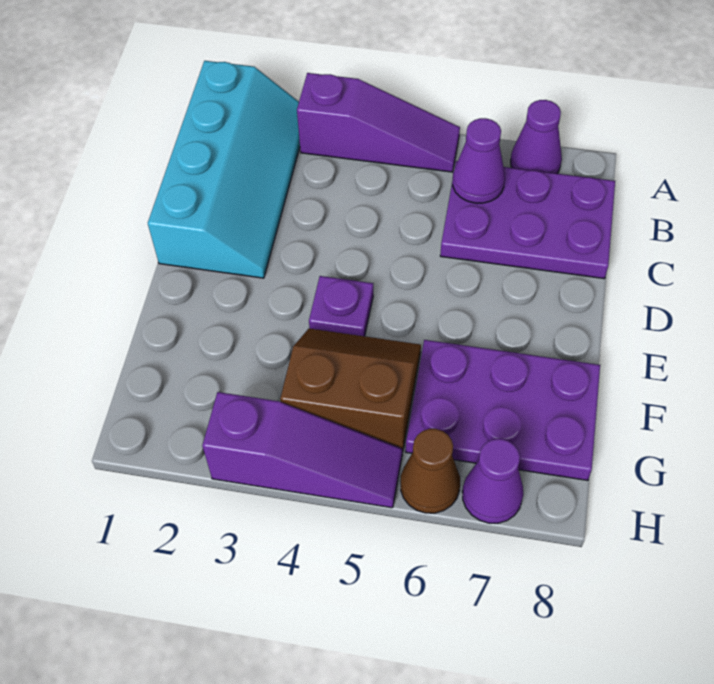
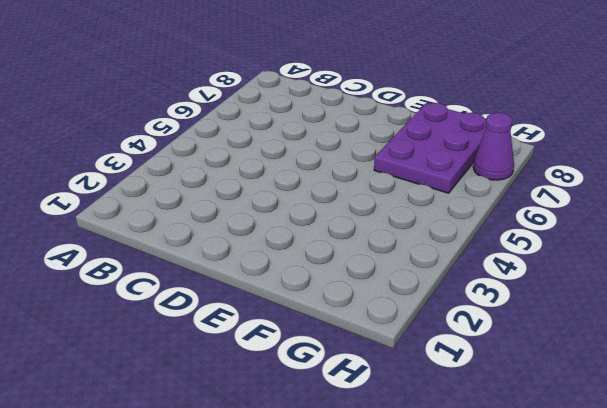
none -> cyan 2x4 slope [148,61,300,278]
none -> purple 1x3 slope [297,73,460,172]

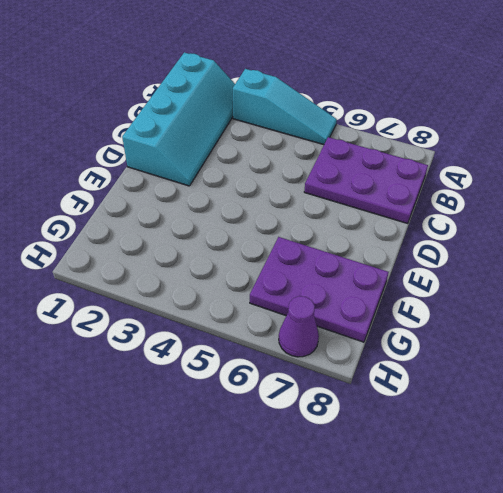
cyan 1x3 slope [233,69,337,145] -> purple 1x3 slope [297,73,460,172]
none -> purple 1x1 cone [511,100,562,173]
none -> purple 1x1 plate [309,276,373,336]

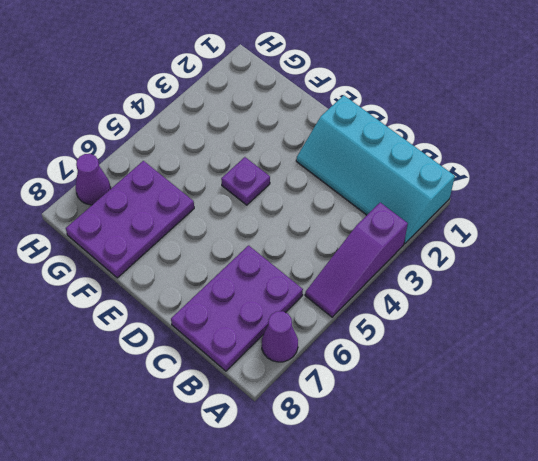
none -> brown 2x2 slope [280,328,421,452]
none -> purple 1x3 slope [202,392,402,508]

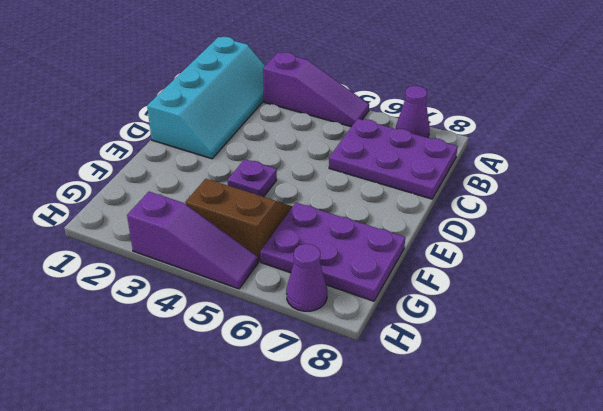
none -> brown 1x1 cone [401,429,460,513]
none -> purple 1x1 cone [453,118,505,203]

